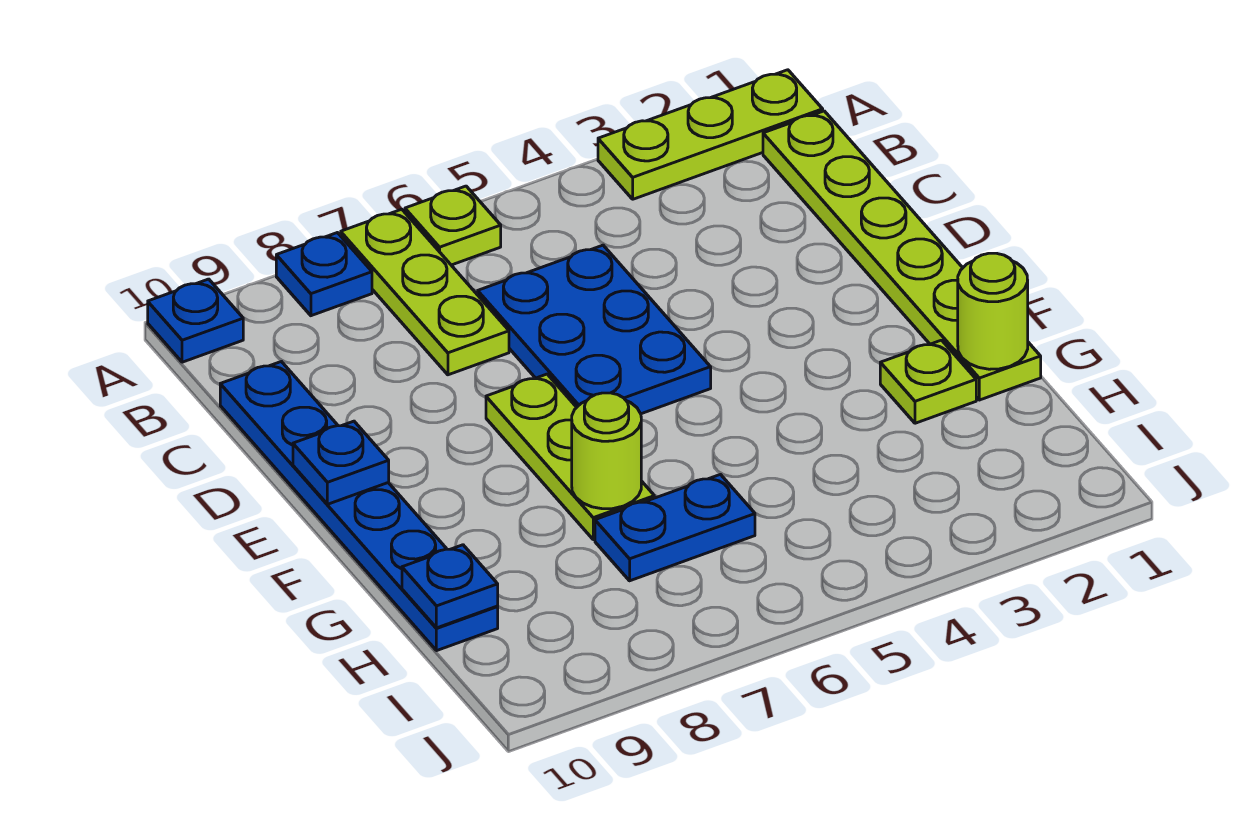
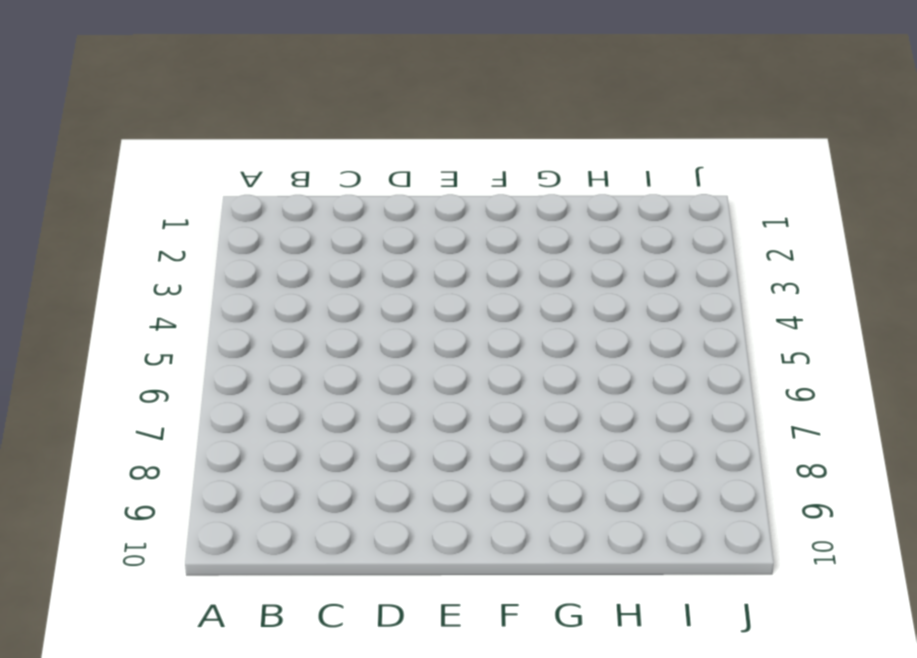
none -> lime 1x3 plate [598,70,823,199]
none -> lime 1x1 plate [405,186,501,265]
none -> lime 1x3 plate [341,209,509,375]

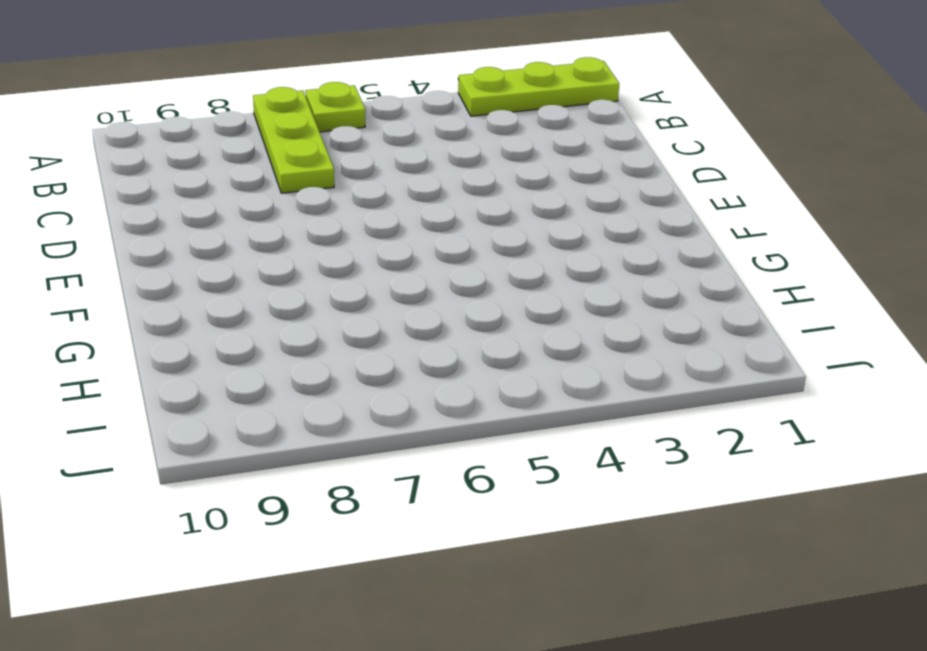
none -> blue 1x1 plate [276,233,372,316]
none -> blue 1x1 plate [148,279,243,362]
none -> lime 1x6 plate [763,111,1041,400]

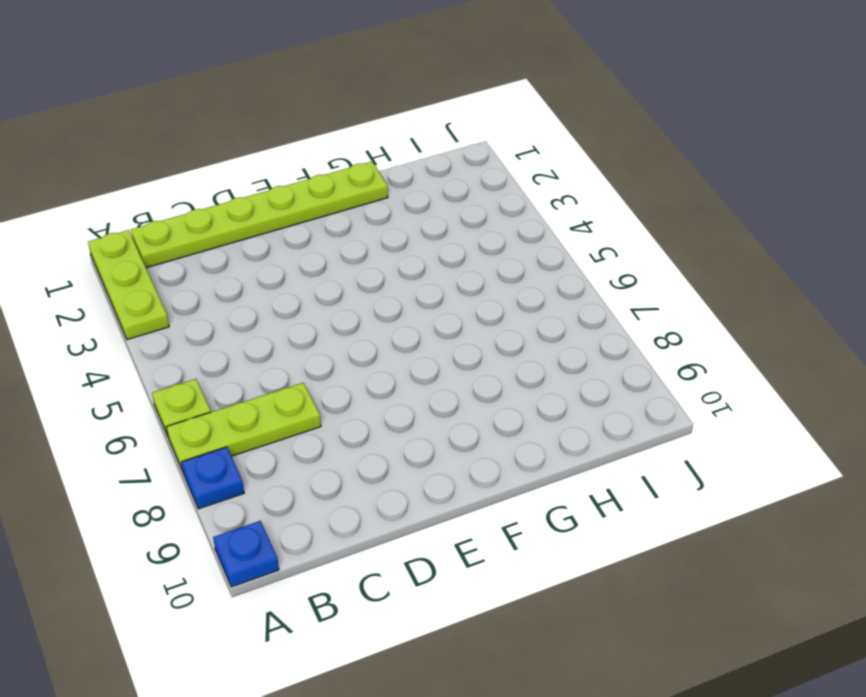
none -> blue 2x3 plate [478,245,711,414]
none -> blue 1x6 plate [220,362,498,651]
none -> lime 1x3 plate [486,374,654,540]

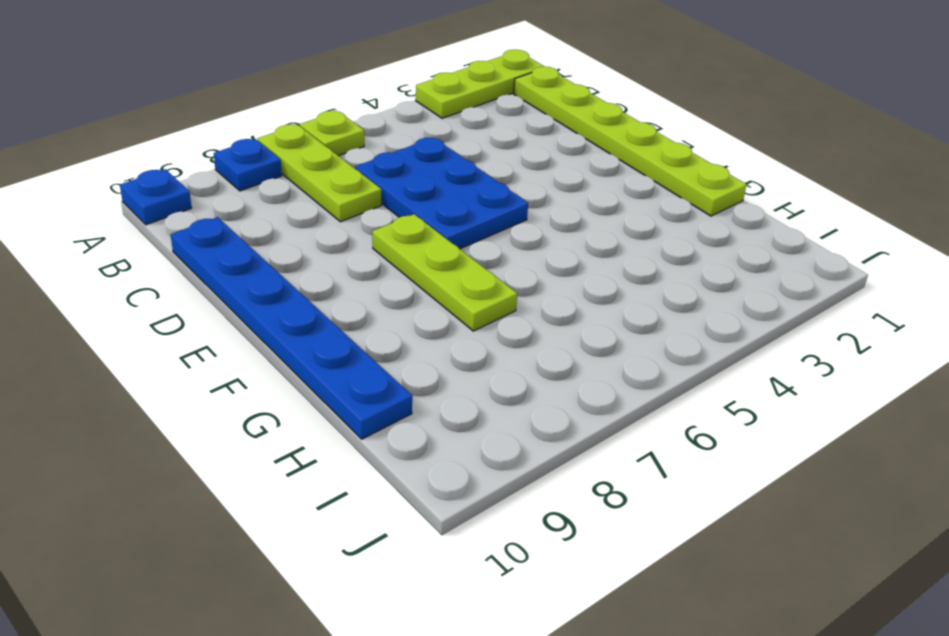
none -> lime 1x1 plate [880,340,976,423]
none -> blue 1x2 plate [595,475,755,581]
none -> blue 1x1 plate [293,421,389,504]

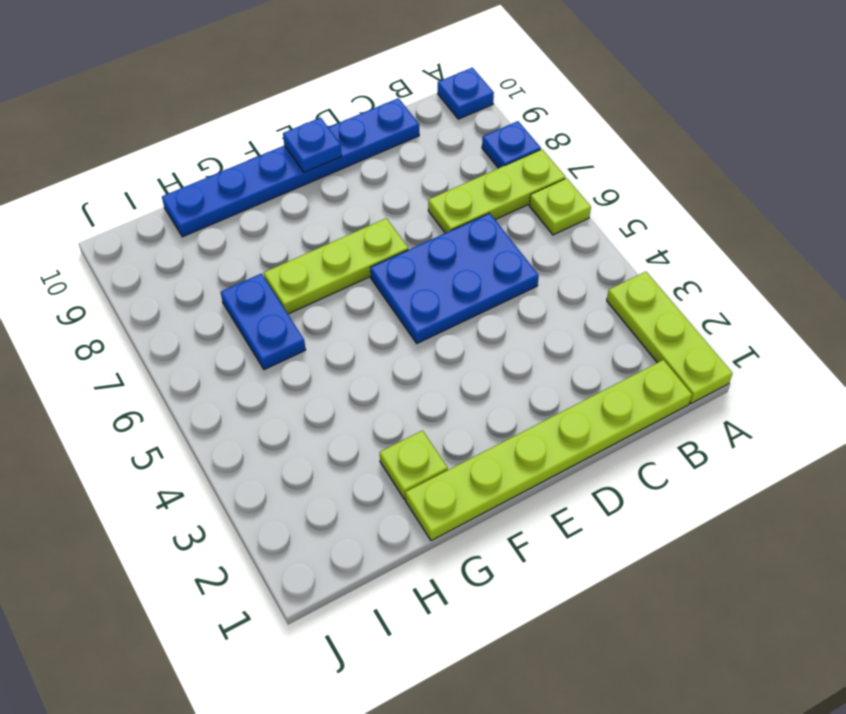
none -> lime 1x1 round brick [958,253,1028,369]
none -> lime 1x1 round brick [572,393,641,509]
none -> blue 1x1 plate [402,545,498,628]

